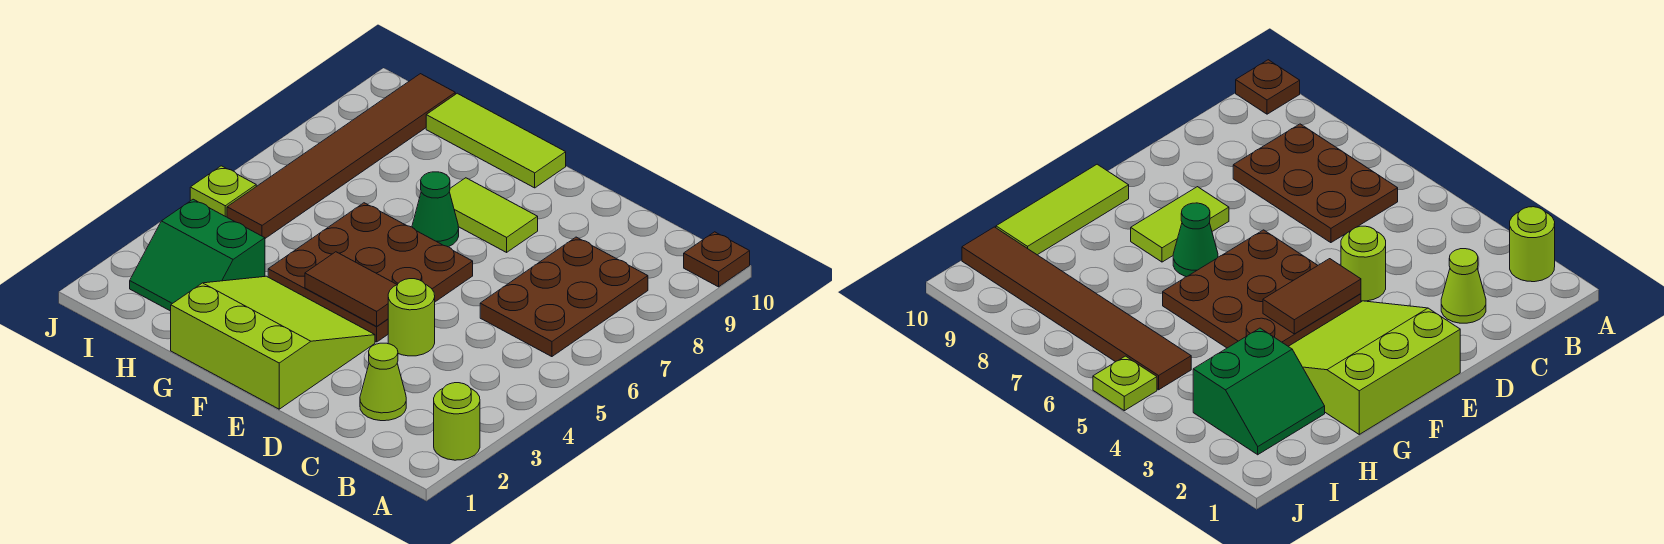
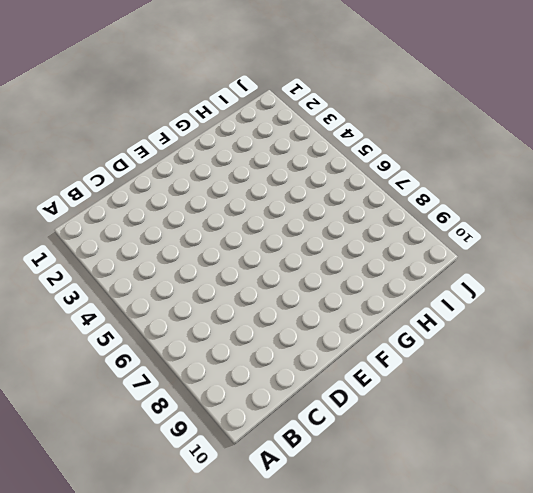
none -> lime 1x1 round brick [434,383,480,460]
none -> brown 1x1 plate [684,232,750,287]
none -> brown 2x3 plate [480,237,648,357]

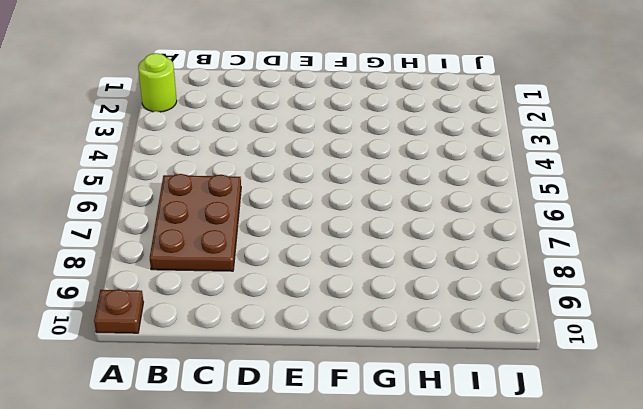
none -> lime 1x1 cone [360,343,406,421]
none -> lime 1x1 round brick [388,279,435,356]
none -> lime 3x3 slope [171,276,375,409]

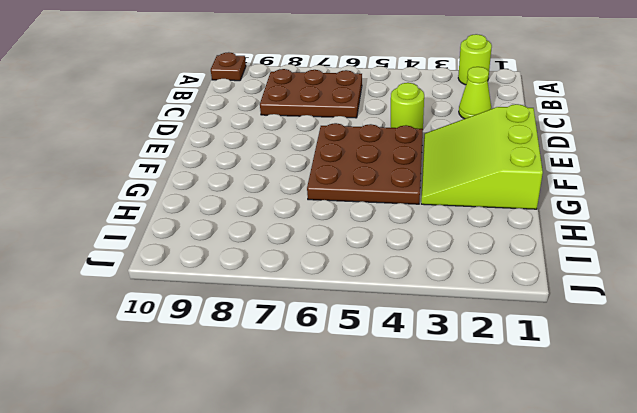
none -> lime 1x2 tile [449,178,538,252]
none -> green 1x1 cone [412,172,459,247]
none -> lime 1x3 tile [426,93,566,188]

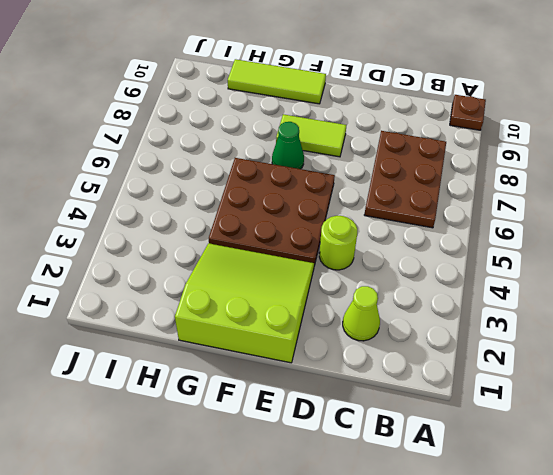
none -> lime 1x1 round brick [434,383,480,460]
none -> green 2x2 slope [130,199,265,311]
none -> brown 1x6 tile [227,74,455,238]

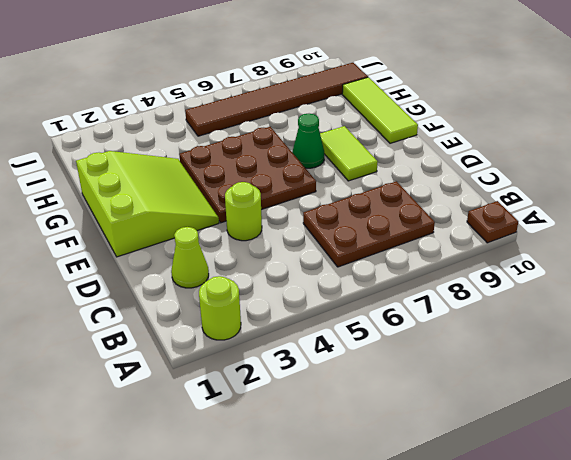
none -> green 2x2 slope [130,199,265,311]
none -> lime 1x1 plate [190,166,256,217]
none -> brown 1x2 tile [305,252,397,326]

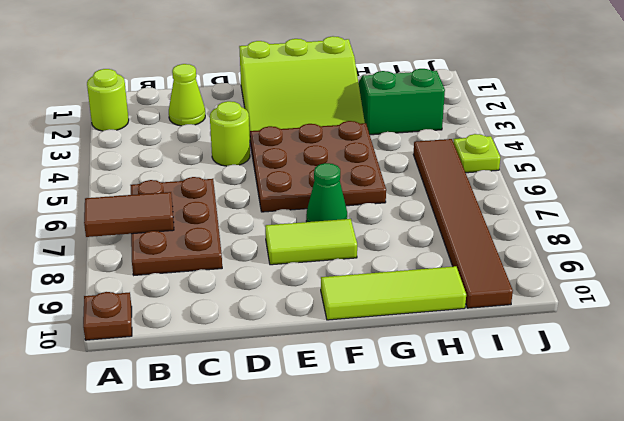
brown 1x2 tile [84,192,174,237] -> brown 1x2 tile moved to [305,252,397,326]

